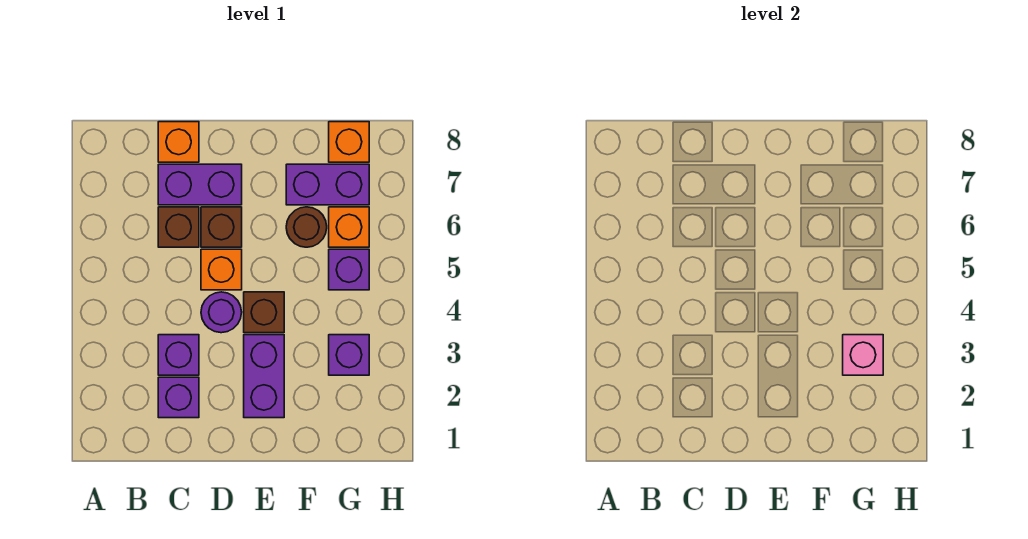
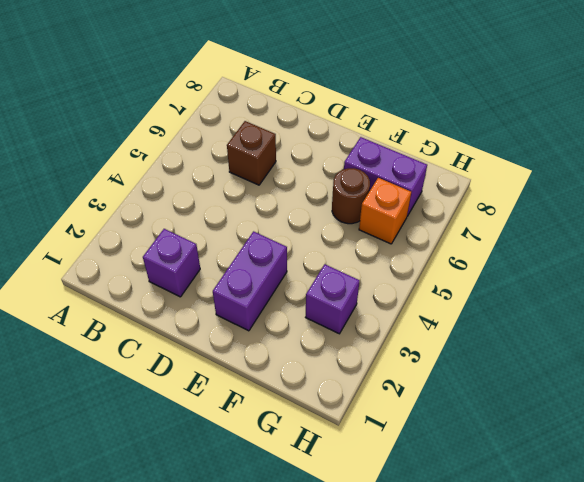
none -> purple 1x1 brick [158,335,199,375]
none -> purple 1x2 brick [158,164,242,205]
none -> orange 1x1 brick [158,122,199,162]

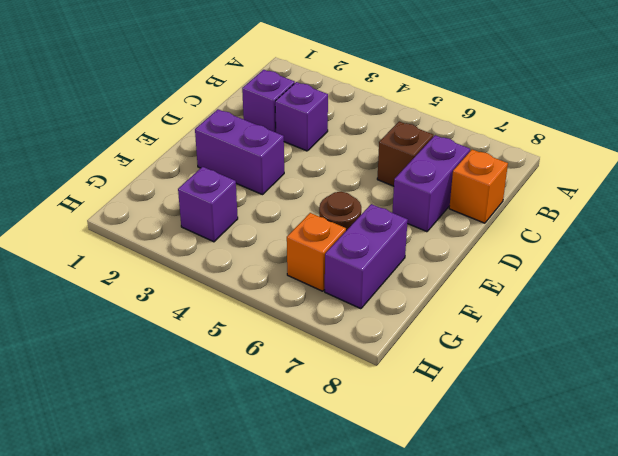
none -> purple 1x1 round brick [201,292,242,333]
none -> orange 1x1 brick [201,249,242,290]
none -> brown 1x1 brick [201,207,242,247]

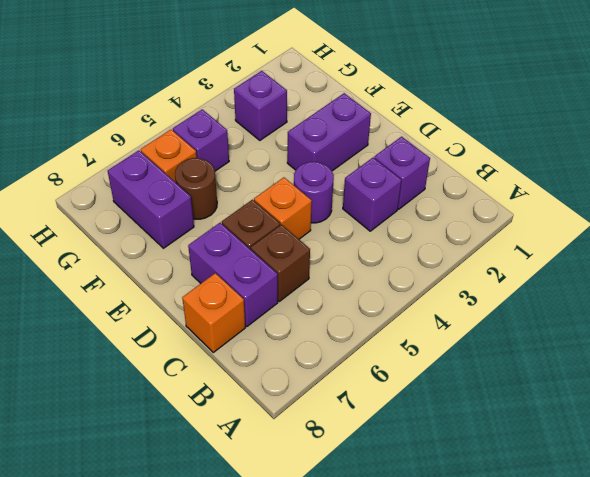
none -> brown 1x1 brick [244,292,284,333]
none -> orange 1x1 brick [329,122,369,162]
none -> pink 1x1 brick [843,335,883,375]

